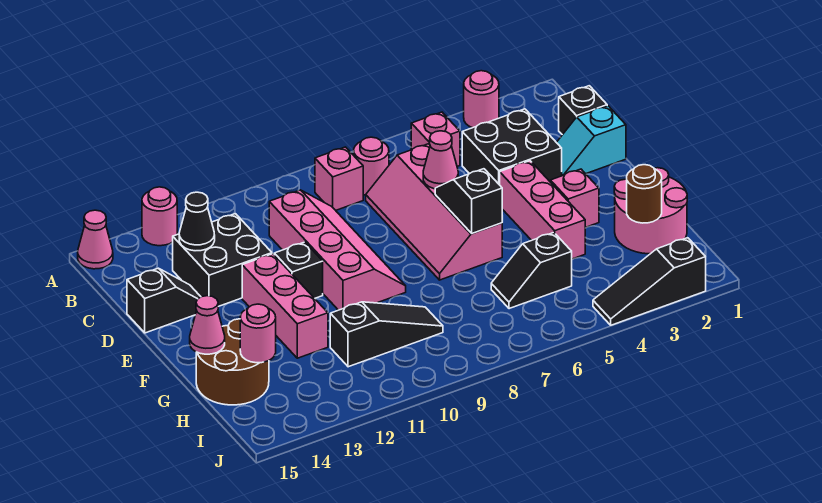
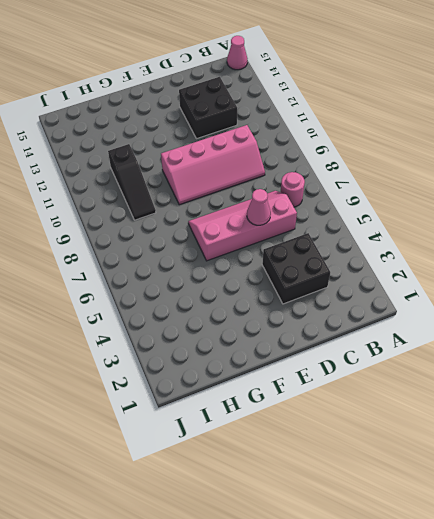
none -> pink 1x1 round brick [464,71,499,128]
none -> pink 1x1 round brick [142,187,177,246]
none -> pink 1x1 brick [411,112,460,167]

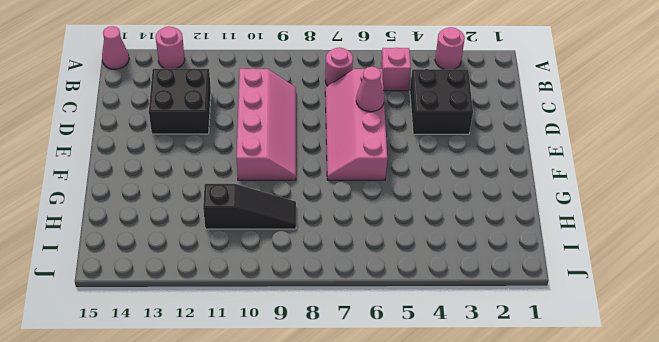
none -> pink 1x1 brick [315,147,363,210]
none -> black 1x1 brick [559,86,607,135]
none -> cyan 1x2 slope [556,106,626,176]

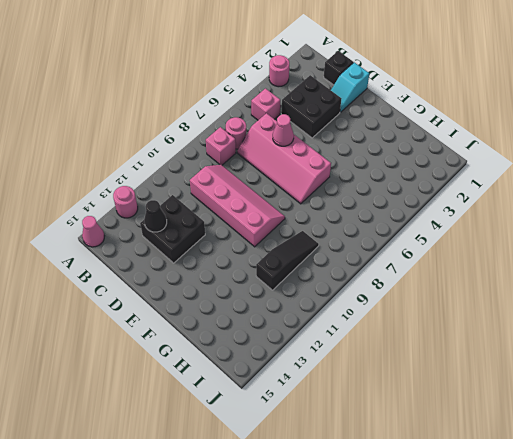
none -> black 1x2 slope [127,268,201,333]
none -> pink 1x3 brick [500,161,585,259]
none -> black 1x1 brick [274,242,323,298]

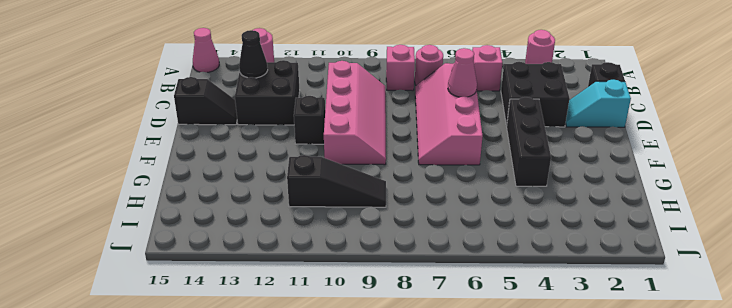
black 1x3 brick [507,97,551,186] -> pink 1x3 brick [500,161,585,259]
none -> pink 1x3 brick [242,254,328,358]
none -> pink 1x1 brick [550,169,599,227]
none -> pink 2x2 round brick [614,168,687,254]

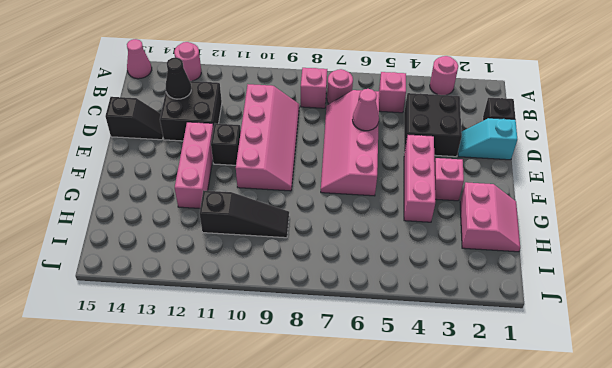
pink 2x2 slope [460,182,520,252] -> pink 2x2 round brick [614,168,687,254]
none -> brown 2x2 round brick [196,319,269,405]
none -> black 1x2 slope [491,233,572,309]
none -> black 1x3 slope [593,238,706,325]

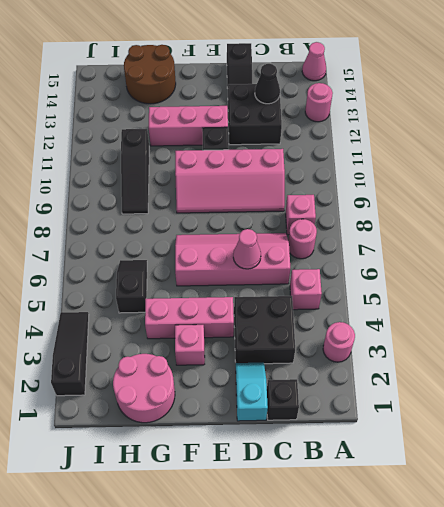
none -> black 1x2 slope [435,169,502,234]
none -> pink 1x1 cone [190,296,225,354]
none -> brown 1x1 round brick [627,165,662,223]

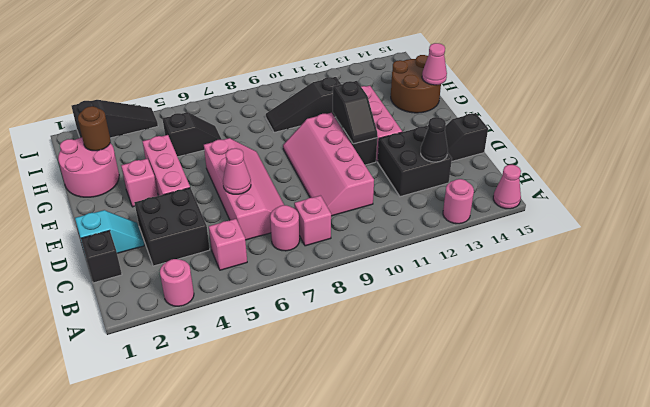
black 1x2 slope [333,81,377,144] -> black 1x2 slope moved to [435,169,502,234]
none -> pink 1x1 round brick [240,304,276,363]

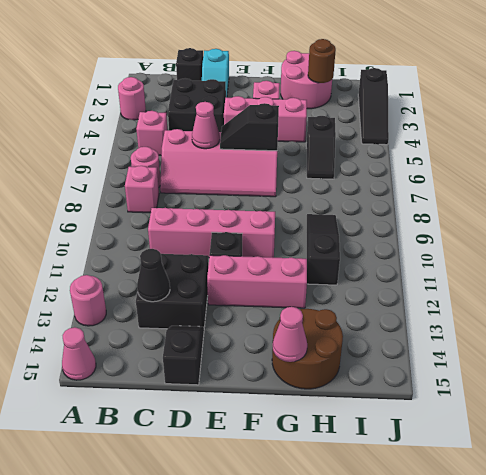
none -> pink 1x1 round brick [240,304,276,363]

